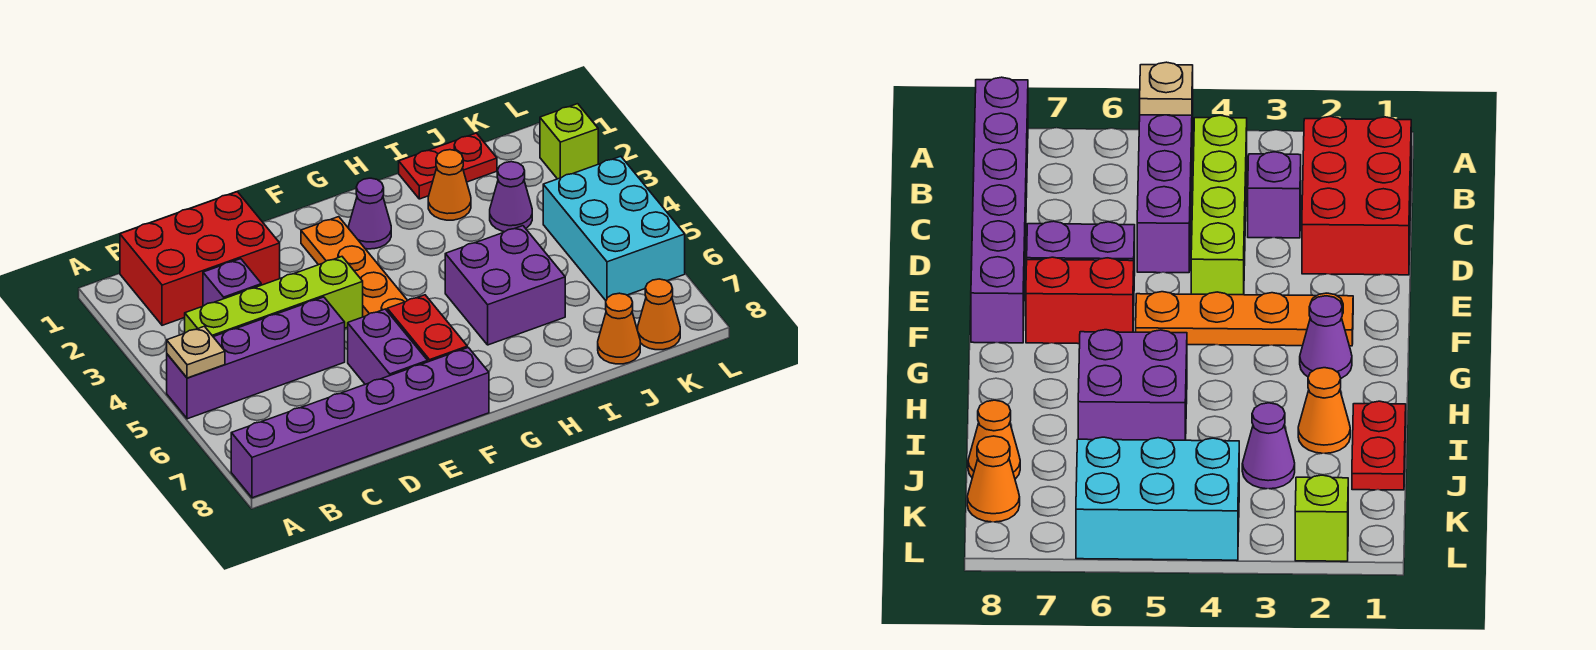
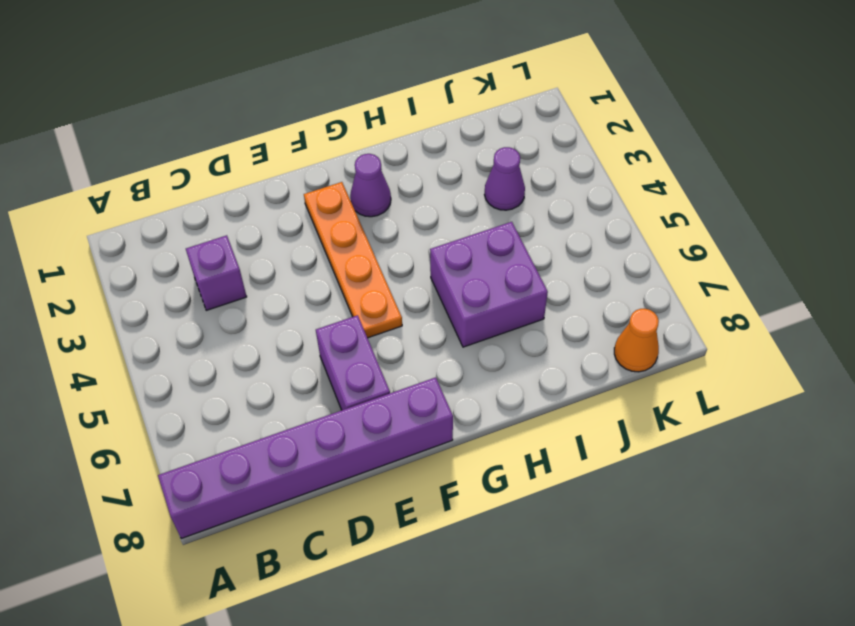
none -> purple 1x4 brick [167,297,345,419]
none -> red 2x3 brick [120,192,280,325]
none -> lime 1x4 brick [185,257,363,337]

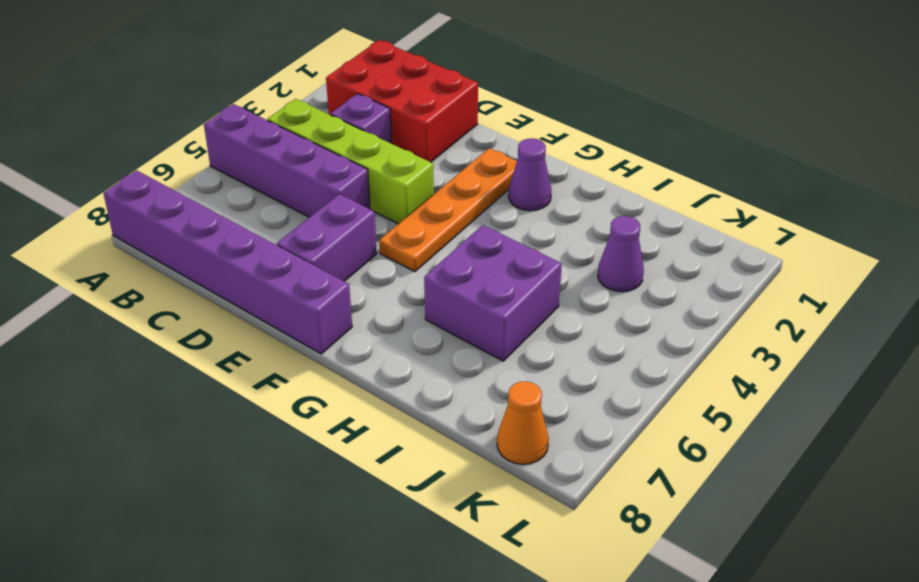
none -> red 1x2 brick [387,295,467,362]
none -> red 1x2 plate [399,133,497,199]
none -> orange 1x1 cone [428,150,471,220]

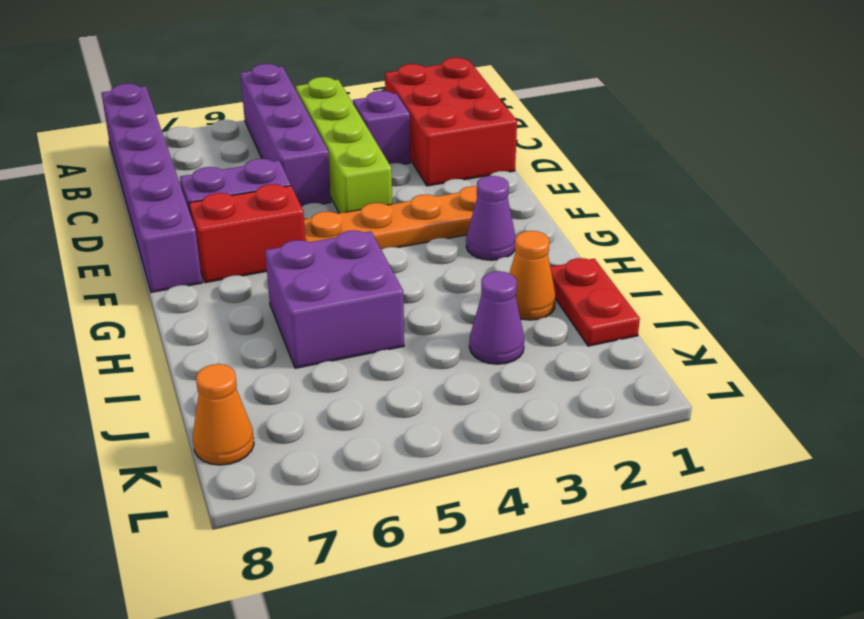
none -> orange 1x1 cone [598,293,640,364]
none -> cyan 2x3 brick [543,156,685,300]
none -> lime 1x1 brick [540,104,598,179]

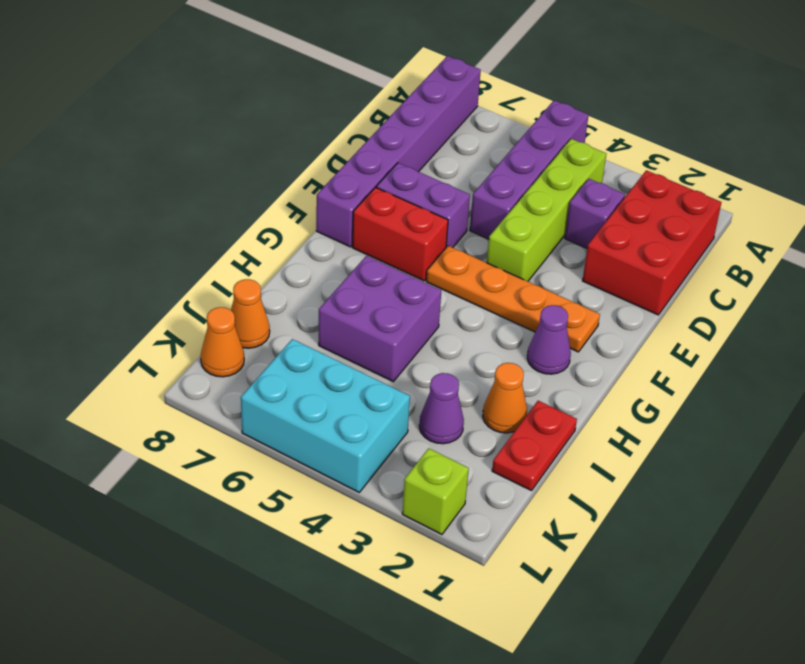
none -> tan 1x1 plate [167,326,225,378]

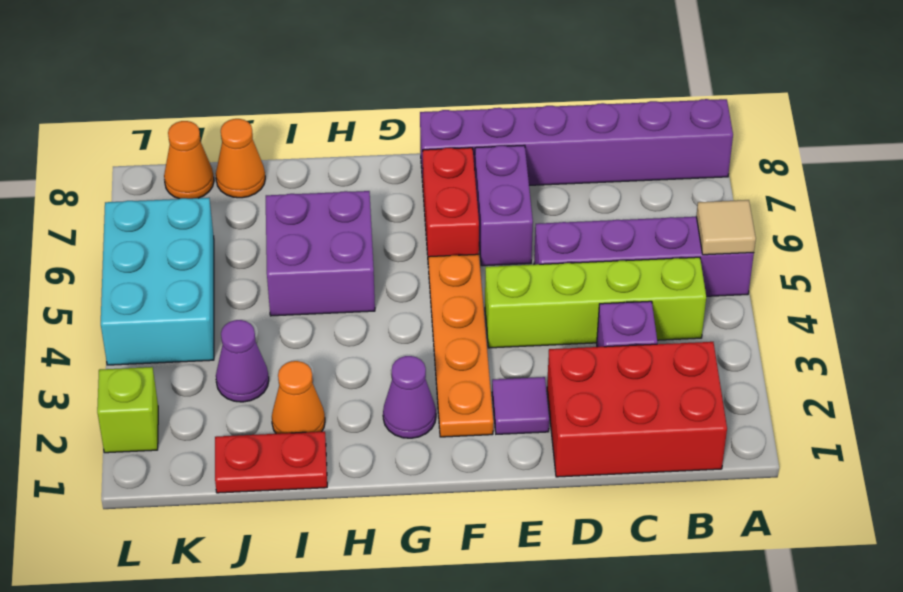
tan 1x1 tile [696,200,756,255] -> tan 1x1 plate [167,326,225,378]
purple 1x1 tile [492,377,549,434] -> none

